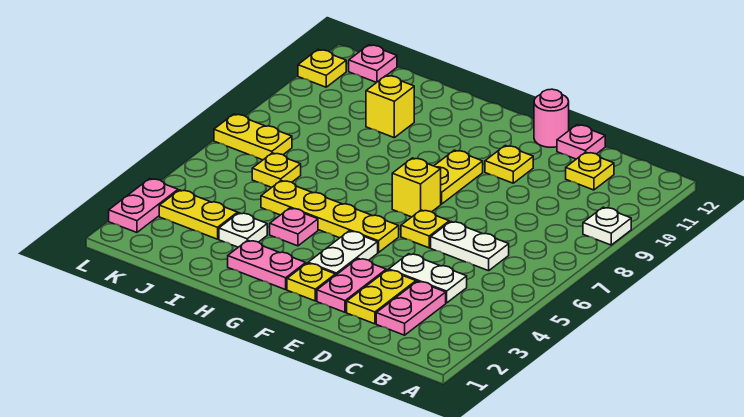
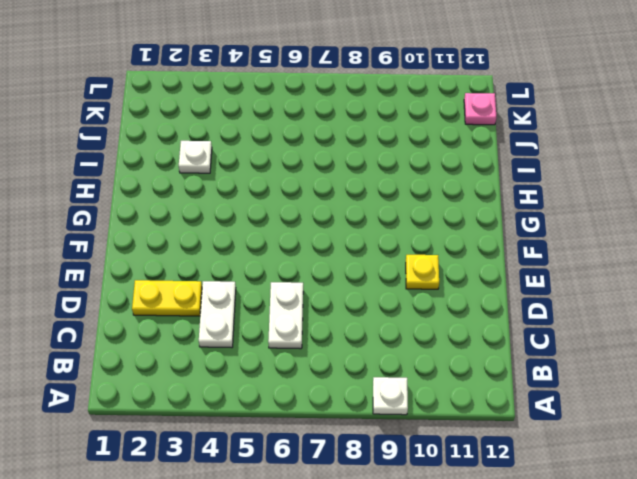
none -> pink 1x2 plate [376,281,446,335]
none -> yellow 1x1 plate [566,152,614,190]
none -> pink 1x1 plate [557,125,605,159]

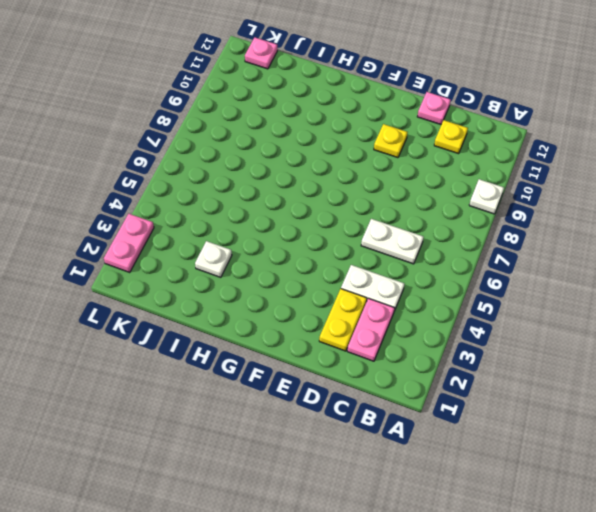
none -> pink 1x2 plate [317,259,386,312]
none -> yellow 1x1 plate [401,210,449,248]
none -> pink 1x1 round brick [534,89,569,147]

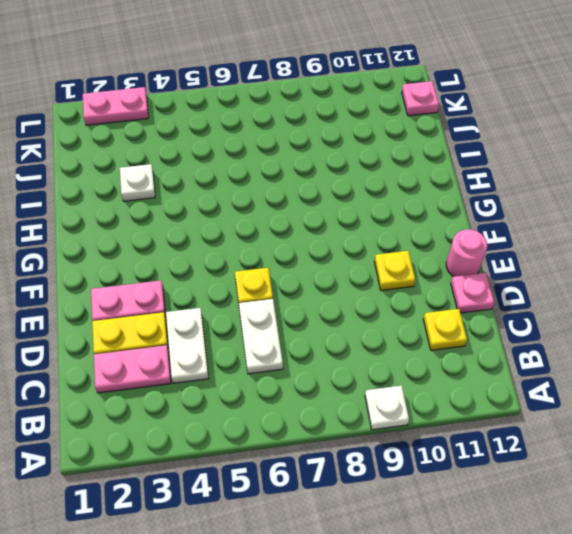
none -> yellow 1x1 plate [287,263,335,301]
none -> white 1x2 plate [308,231,378,275]
none -> yellow 1x4 plate [261,181,399,253]

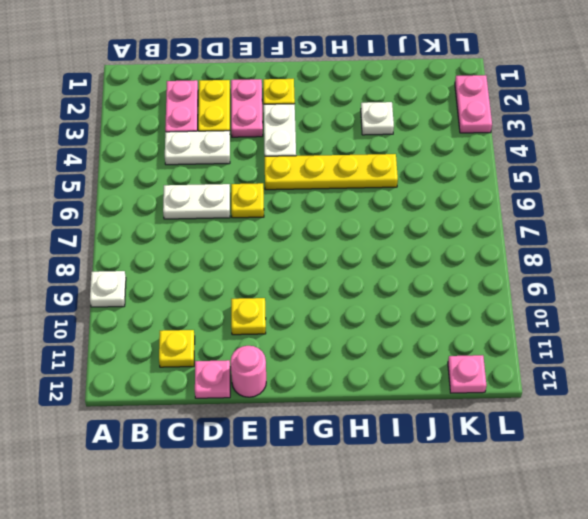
none -> yellow 1x1 brick [392,158,441,217]
none -> yellow 1x2 plate [434,150,483,204]
none -> pink 1x2 plate [228,240,306,290]

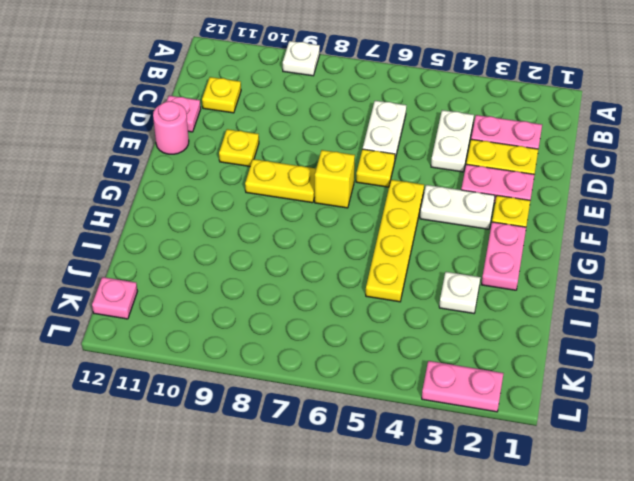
none -> pink 1x1 plate [270,208,318,246]
none -> yellow 1x1 brick [366,75,414,138]
none -> yellow 1x2 plate [159,190,238,239]

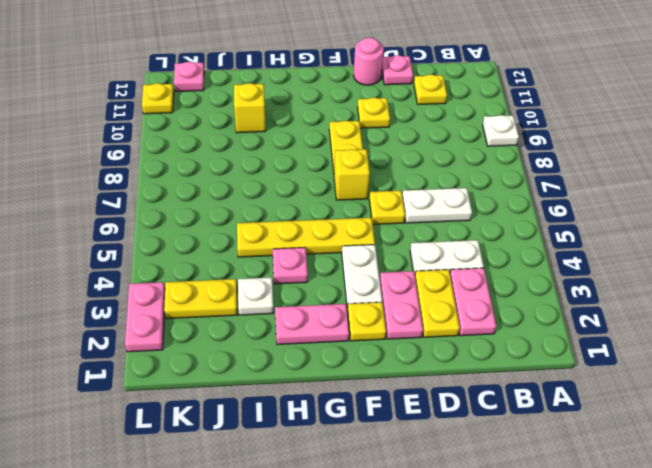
none -> yellow 1x1 plate [252,153,301,187]
none -> yellow 1x2 plate [214,114,292,160]

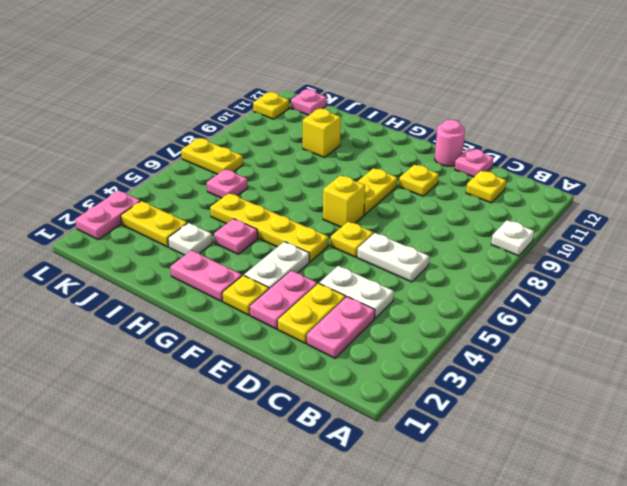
pink 1x1 plate [207,169,248,198] -> yellow 1x1 plate [252,153,301,187]

